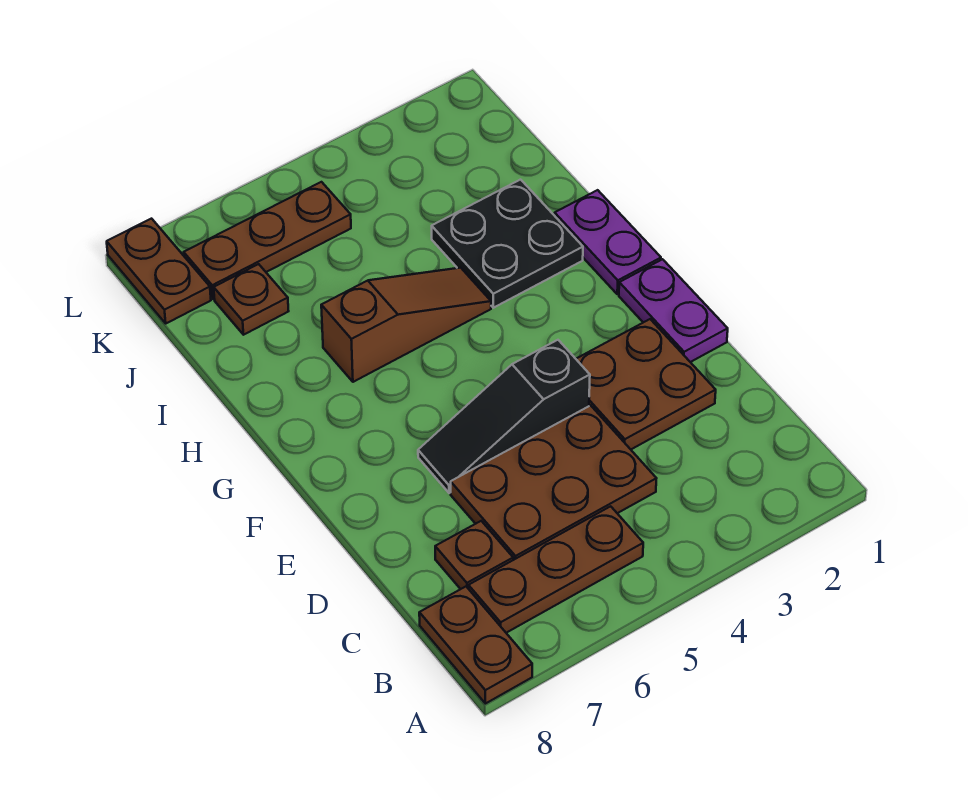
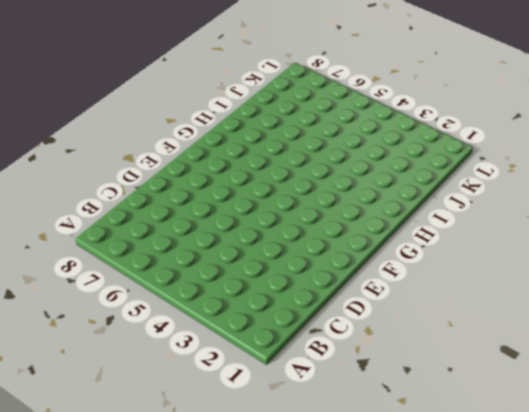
none -> brown 1x2 plate [419,587,532,704]
none -> brown 1x3 plate [469,506,643,633]
none -> brown 2x3 plate [451,405,656,560]

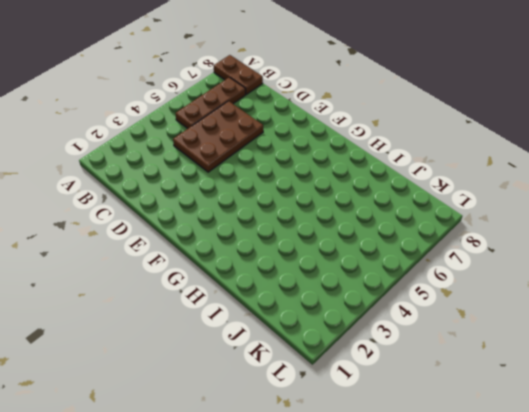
none -> brown 1x1 plate [435,521,513,589]
none -> brown 2x2 plate [576,319,716,449]
none -> purple 1x2 plate [619,259,728,362]

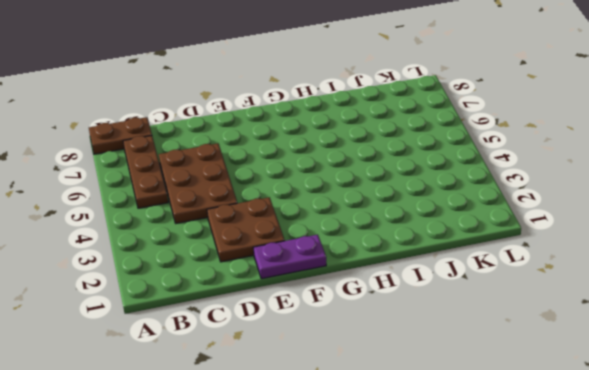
none -> brown 1x1 plate [435,521,513,589]
none -> black 1x3 slope [418,340,590,493]
none -> purple 1x2 plate [555,190,661,294]

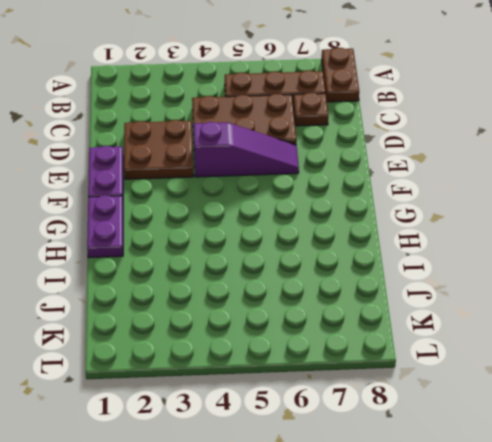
purple 1x3 slope [193,122,299,177] -> black 1x3 slope [418,340,590,493]
none -> black 2x2 plate [432,180,583,308]
none -> brown 1x3 slope [321,268,491,382]
none -> brown 1x1 plate [214,264,288,335]

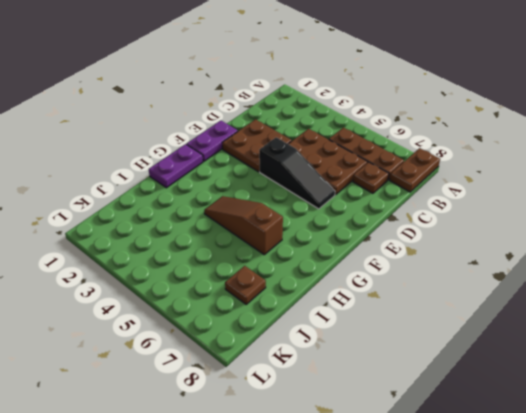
none -> black 2x2 plate [432,180,583,308]
none -> brown 1x3 plate [184,182,351,299]
none -> brown 1x2 plate [107,219,211,323]

